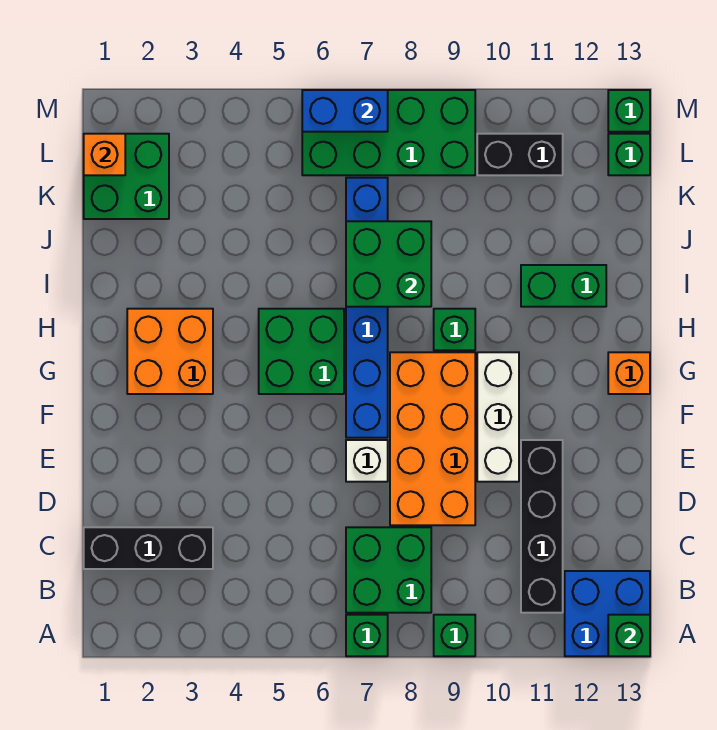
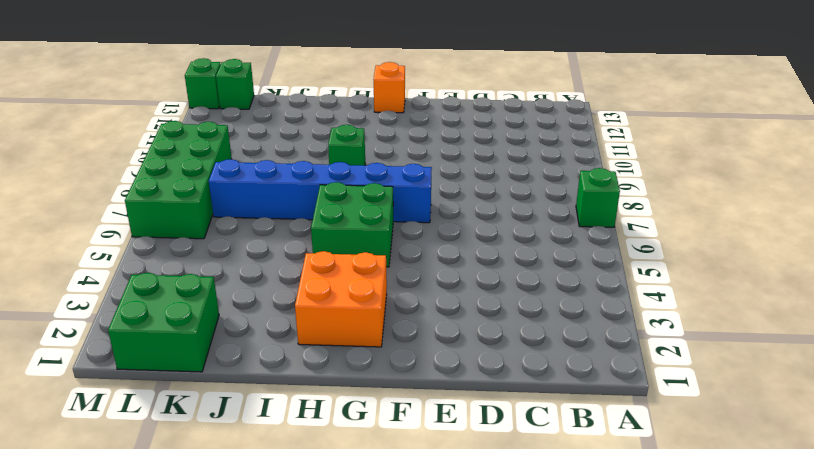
none -> green 1x1 brick [434,615,475,656]
none -> blue 2x2 brick [565,571,650,656]
none -> green 2x2 brick [346,527,431,613]

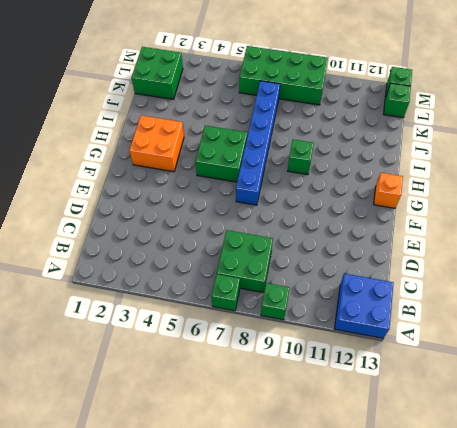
none -> black 1x4 brick [521,440,563,613]
none -> black 1x3 brick [84,527,213,569]
none -> orange 2x4 brick [390,352,475,525]

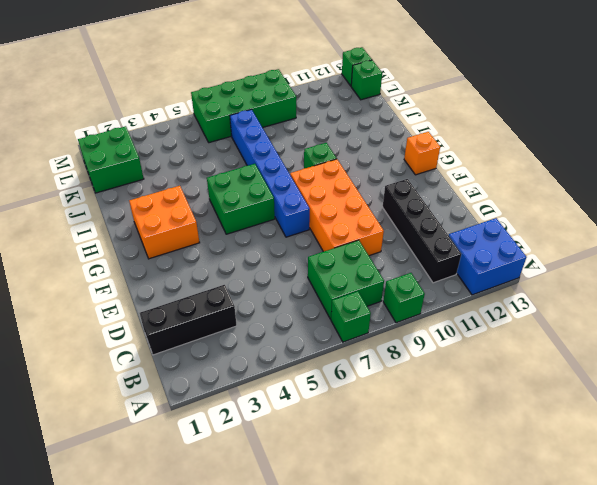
none -> white 1x1 brick [346,440,388,482]
none -> white 1x3 brick [477,352,519,482]
none -> green 1x2 brick [521,265,606,307]

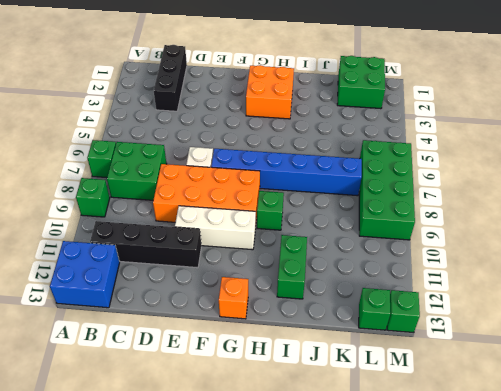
none -> green 2x2 brick [259,309,344,394]
none -> black 1x2 brick [477,134,563,175]
none -> green 1x1 brick [608,615,650,656]

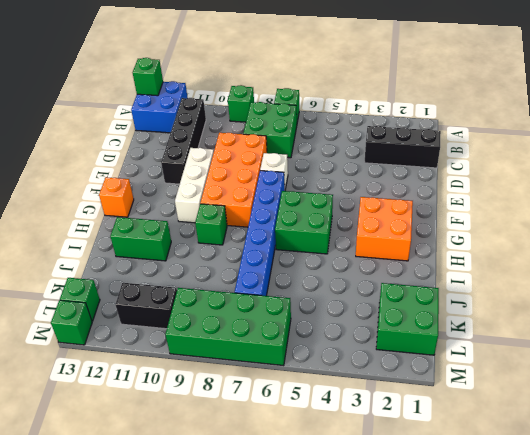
none -> green 2x2 brick [346,221,431,307]
none -> orange 1x1 brick [84,134,125,175]
none -> blue 1x2 brick [302,90,388,132]

